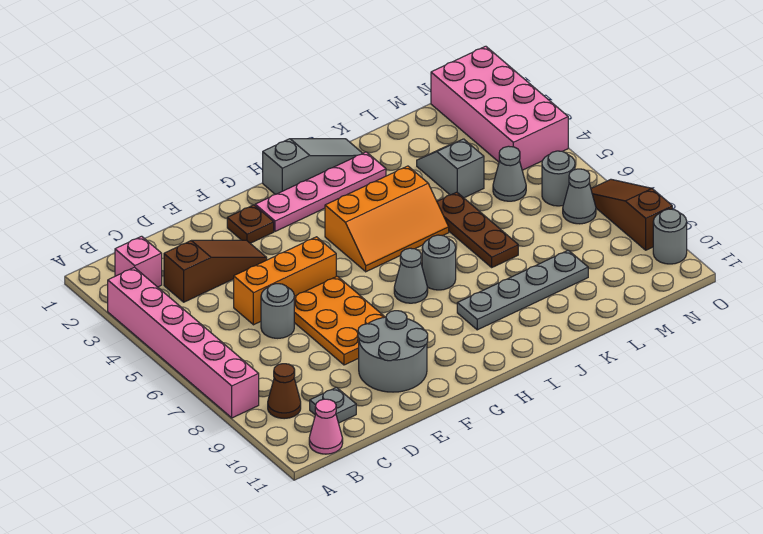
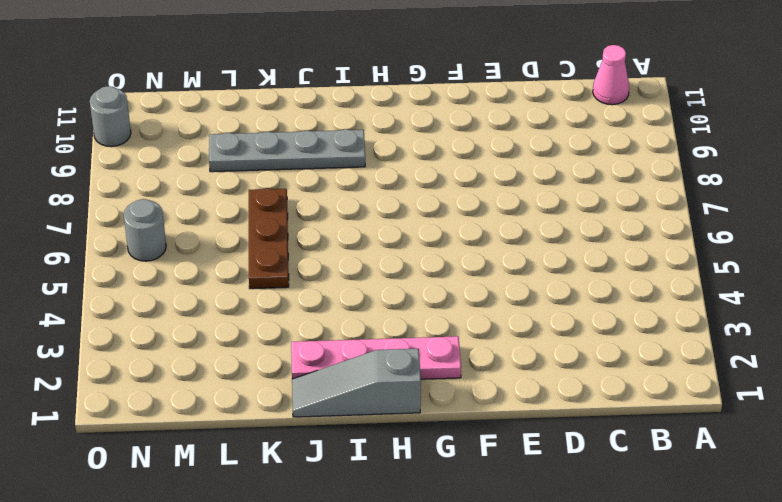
none -> pink 1x6 brick [108,267,259,418]
none -> pink 1x1 brick [115,236,162,287]
none -> brown 1x1 cone [268,364,301,419]

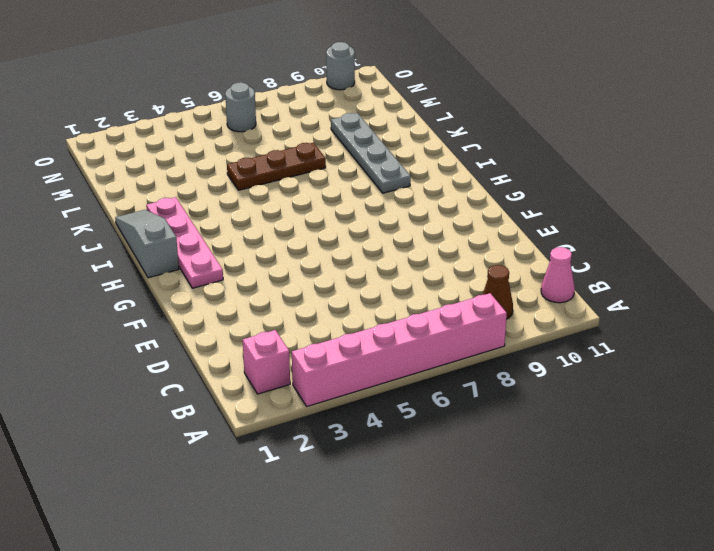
none -> brown 1x3 slope [164,240,267,302]
none -> grey 1x1 plate [310,387,356,423]
none -> orange 1x3 brick [234,237,336,325]

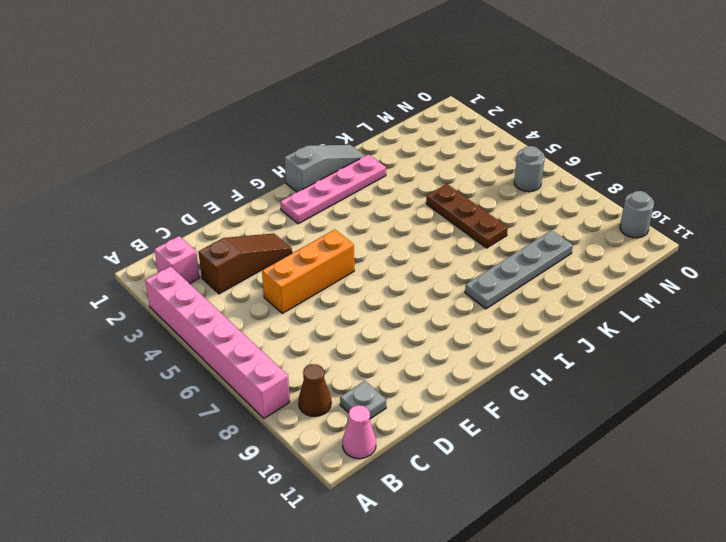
none -> grey 1x1 round brick [261,284,294,338]
none -> orange 2x3 plate [294,276,385,365]
none -> grey 2x2 round brick [358,311,428,392]

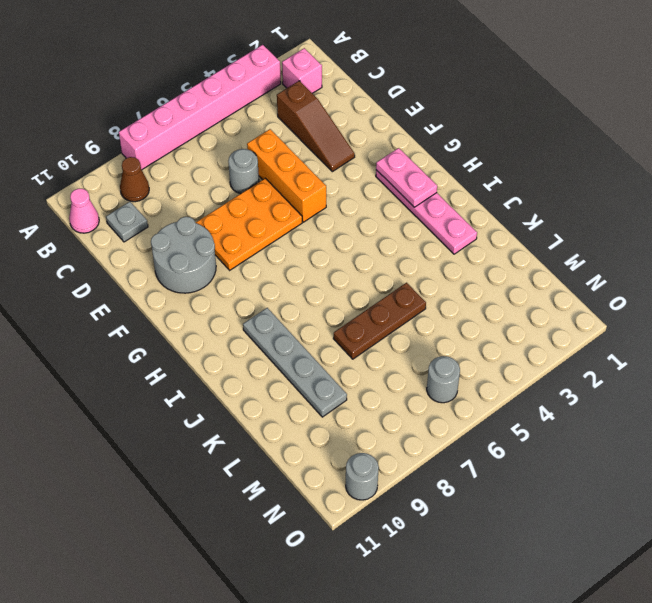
pink 1x2 plate [376,148,437,207] -> none
none -> brown 1x1 plate [227,205,274,243]
none -> grey 1x3 slope [263,139,363,194]
none -> orange 2x3 slope [325,166,449,272]

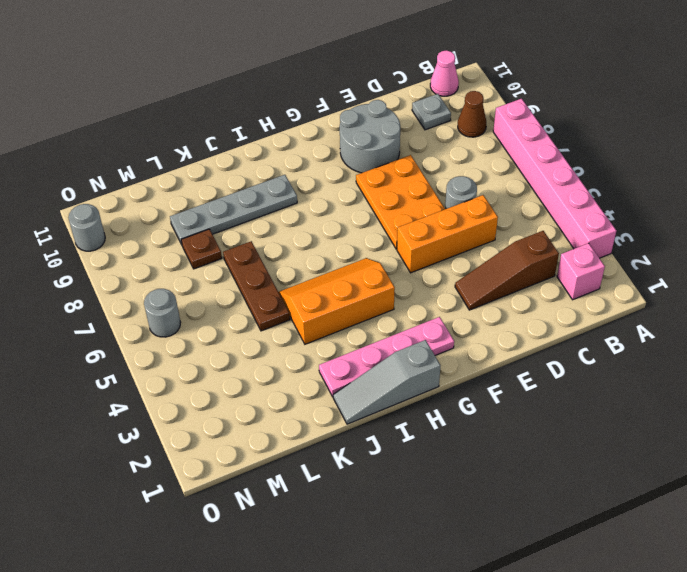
brown 1x1 plate [181,229,222,269] -> brown 1x1 plate moved to [227,205,274,243]
none -> grey 1x1 cone [394,248,428,303]
none -> grey 1x1 round brick [422,235,456,290]
none -> grey 1x2 slope [417,139,484,198]

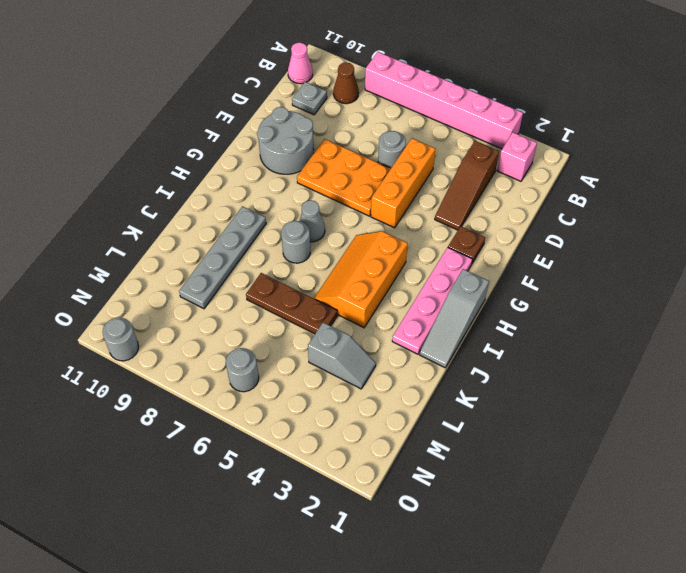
none -> grey 1x1 cone [493,146,526,201]
none -> pink 2x4 brick [431,46,568,170]
none -> grey 1x1 cone [563,169,596,224]

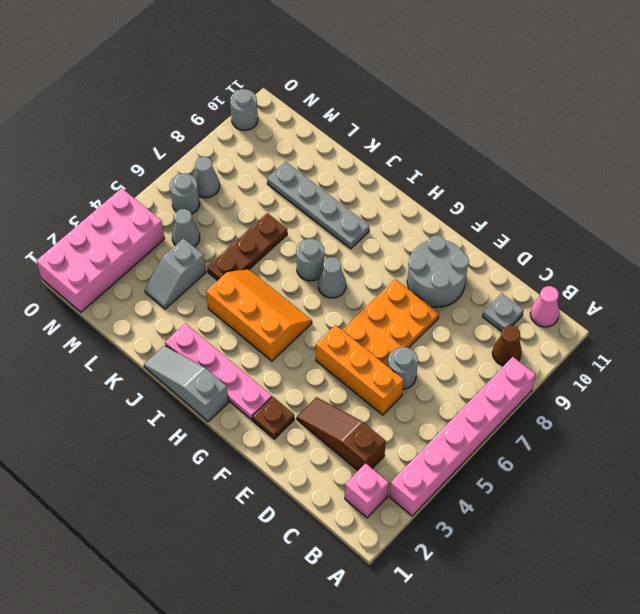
none -> brown 1x3 slope [591,179,672,250]

